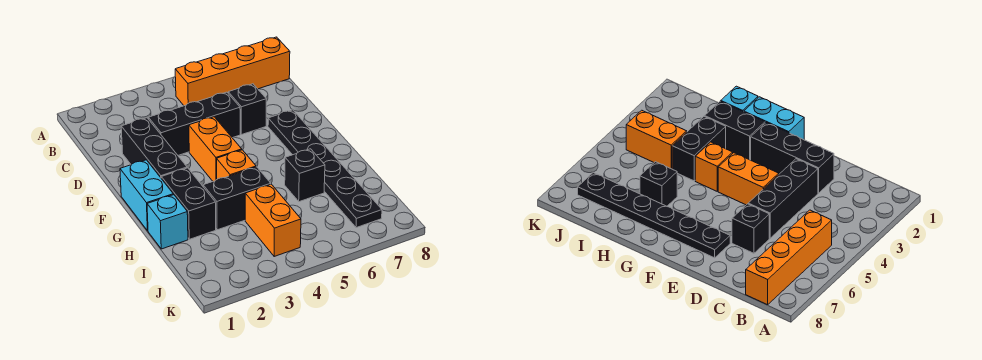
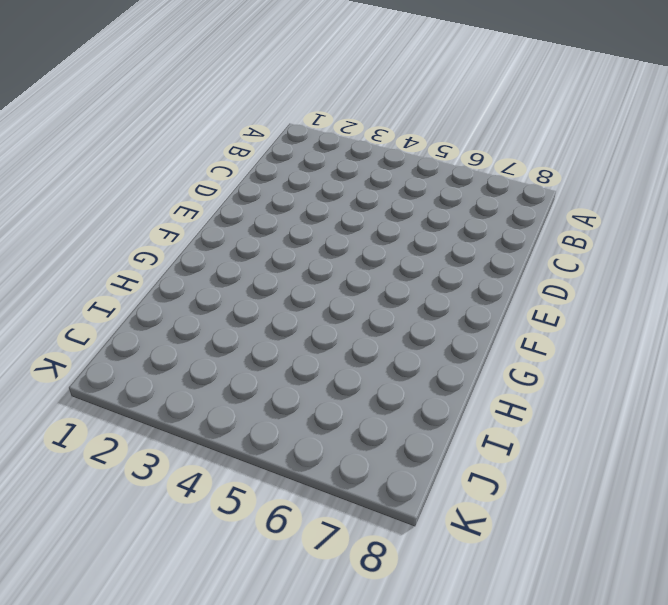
none -> orange 1x4 brick [175,37,290,106]
none -> black 1x3 brick [121,118,187,177]
none -> black 1x3 brick [148,92,240,156]

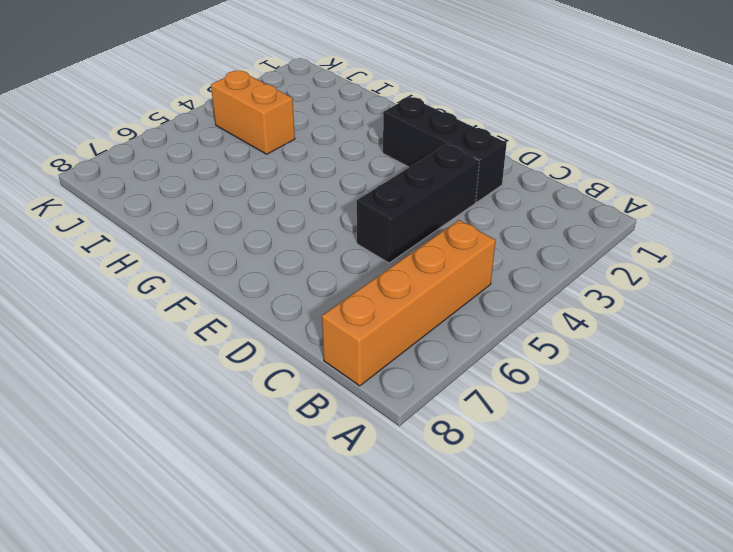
none -> black 1x1 brick [228,84,266,135]
none -> orange 1x2 brick [189,117,242,181]
none -> black 1x6 plate [268,110,382,228]

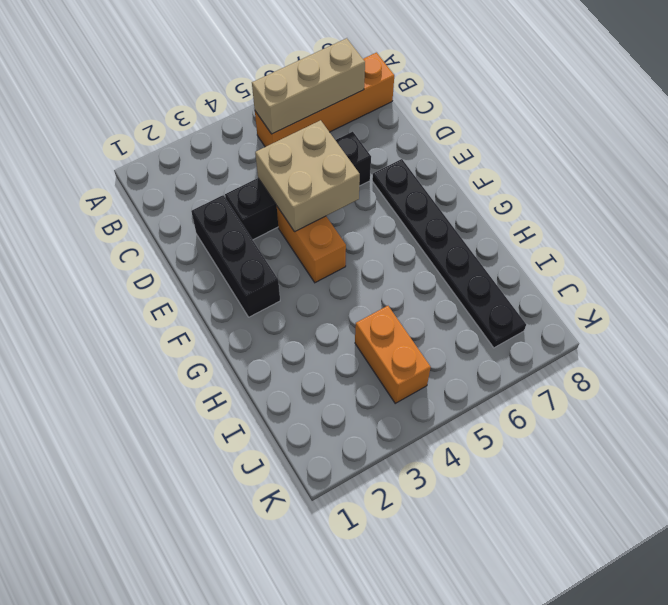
tan 1x3 brick [252,38,365,134] -> none
tan 2x2 brick [255,120,360,232] -> none
none -> cyan 1x2 brick [120,160,173,231]
none -> black 1x2 brick [161,168,216,239]
none -> orange 1x1 brick [217,150,256,179]

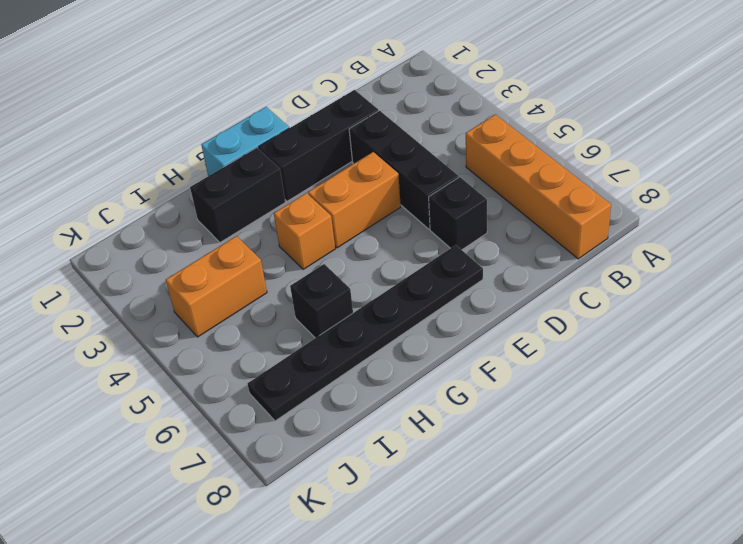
none -> cyan 1x1 brick [147,195,188,249]
none -> black 1x2 brick [203,167,271,230]

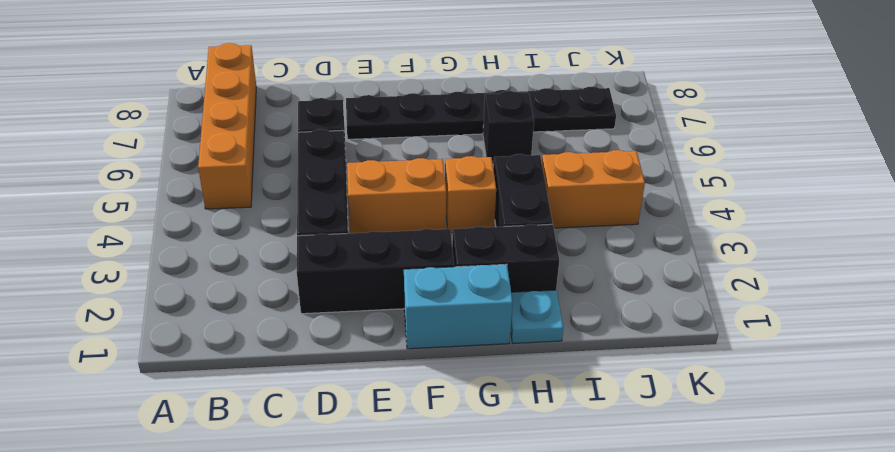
cyan 1x1 plate [511,290,563,344] -> cyan 1x1 brick [147,195,188,249]

